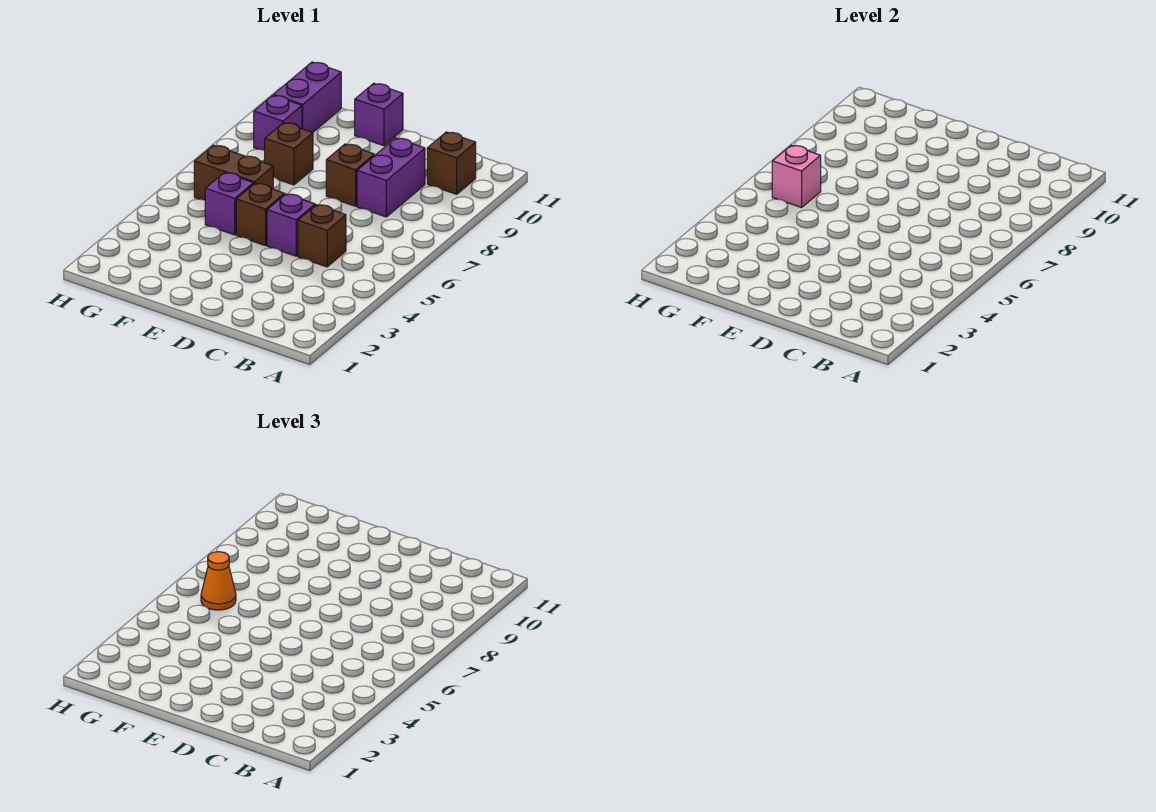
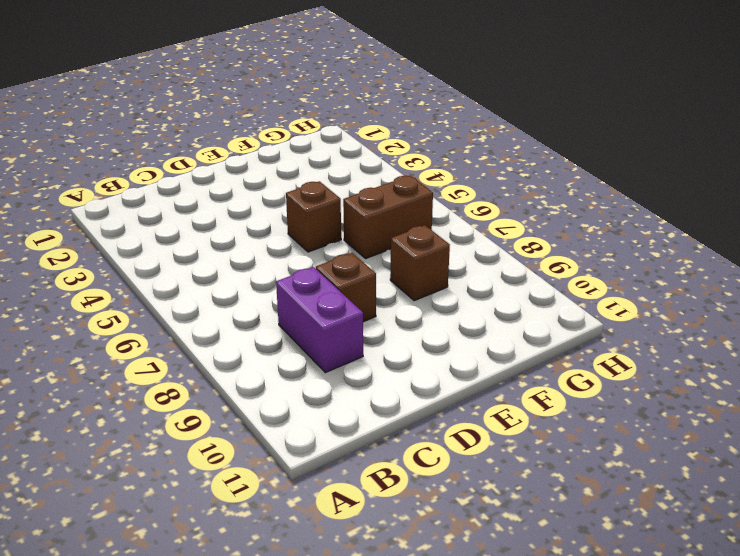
none -> brown 1x1 brick [427,132,476,194]
none -> brown 1x1 brick [298,205,346,267]
none -> purple 1x1 brick [267,194,315,256]

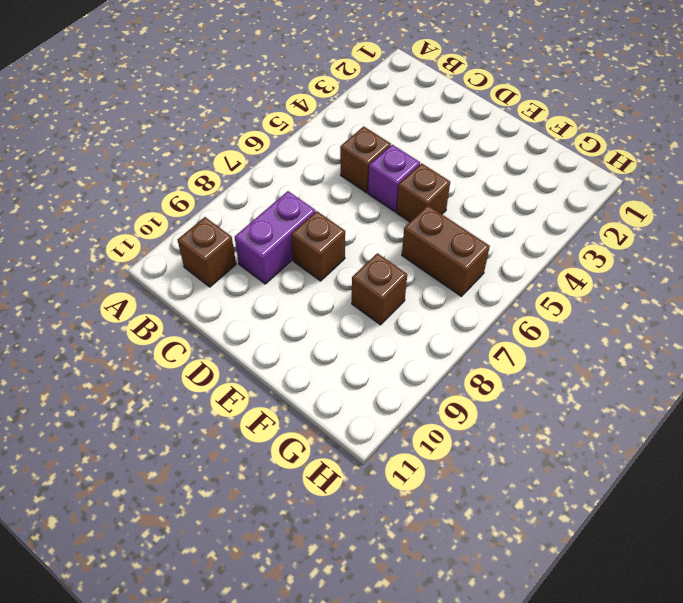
none -> purple 1x1 brick [355,83,403,146]
none -> purple 1x1 brick [205,173,254,235]
none -> purple 1x1 brick [254,95,302,151]

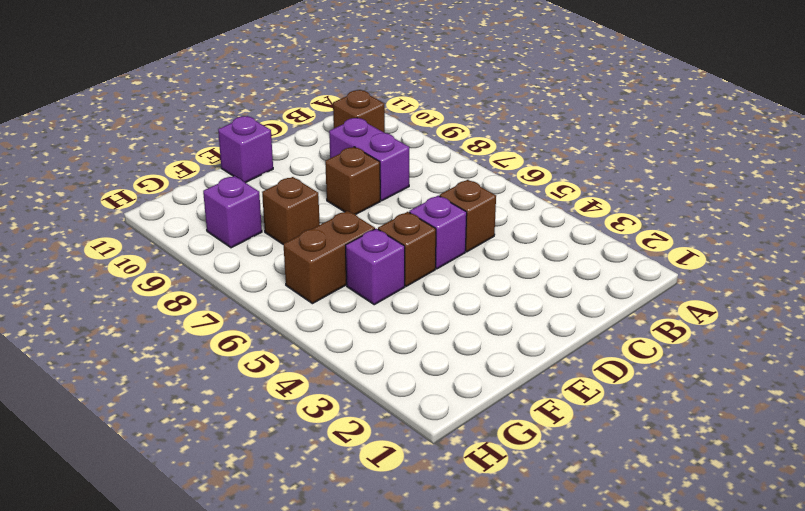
none -> purple 1x2 brick [273,62,341,133]
none -> pink 1x1 brick [772,145,821,207]
none -> orange 1x1 cone [201,552,236,610]

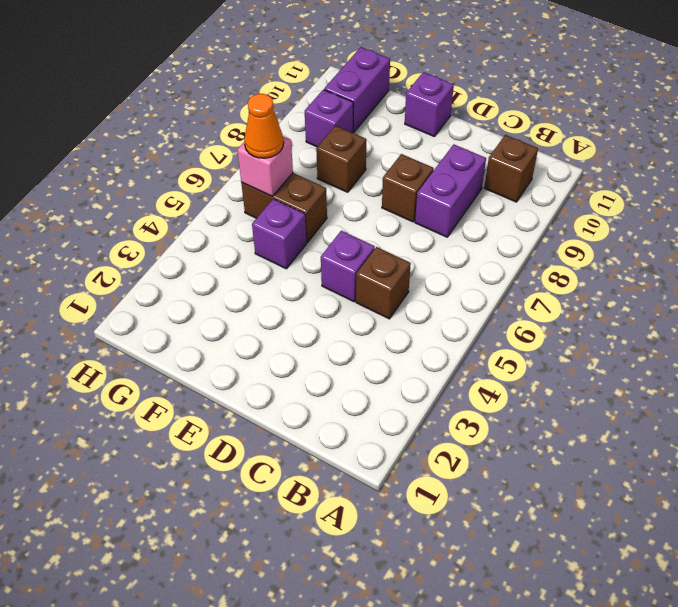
none -> brown 1x1 brick [236,183,284,246]

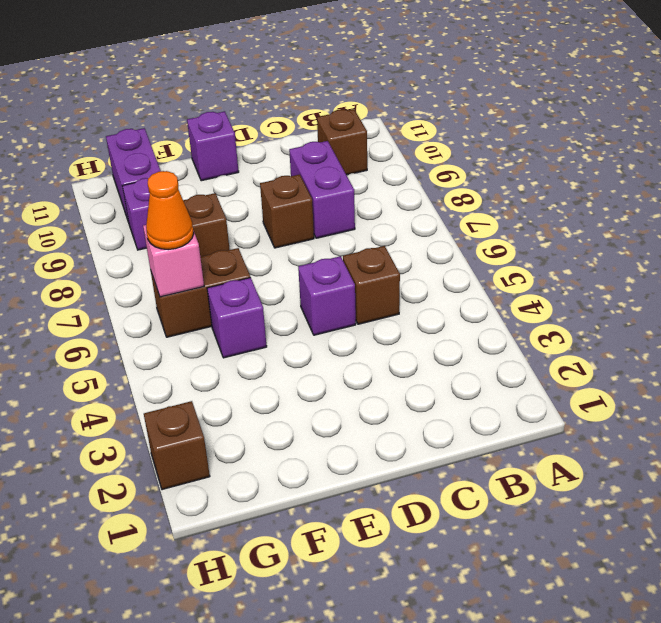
brown 1x1 brick [144,401,210,490] -> brown 1x1 brick moved to [236,183,284,246]

